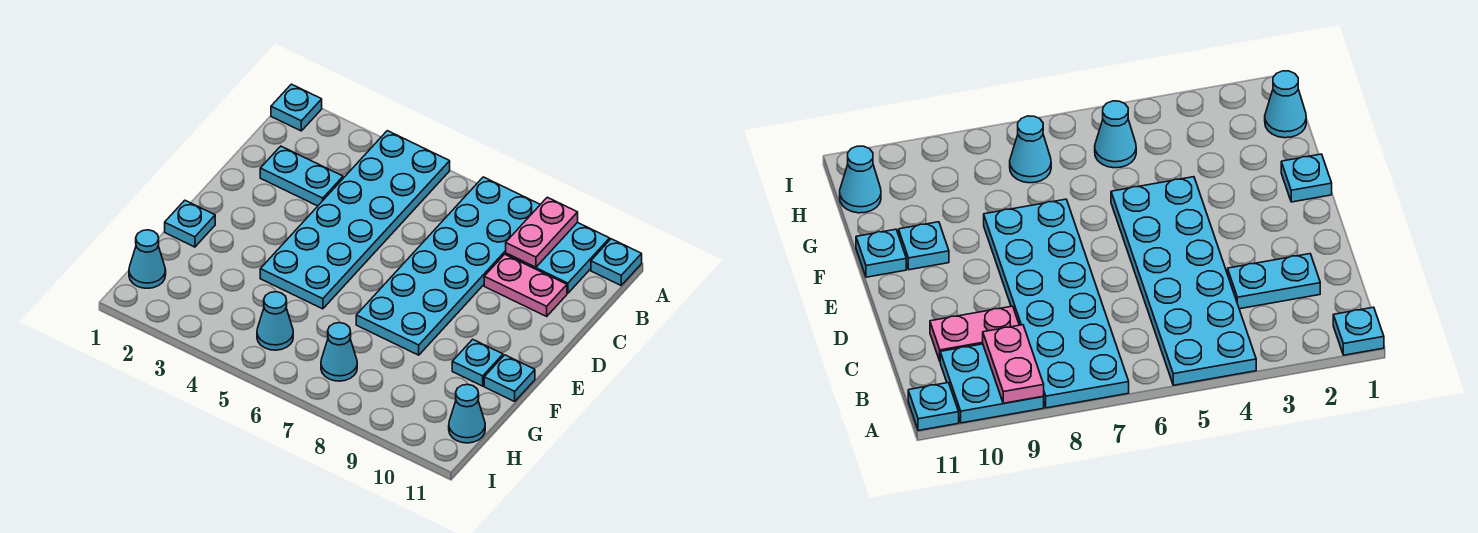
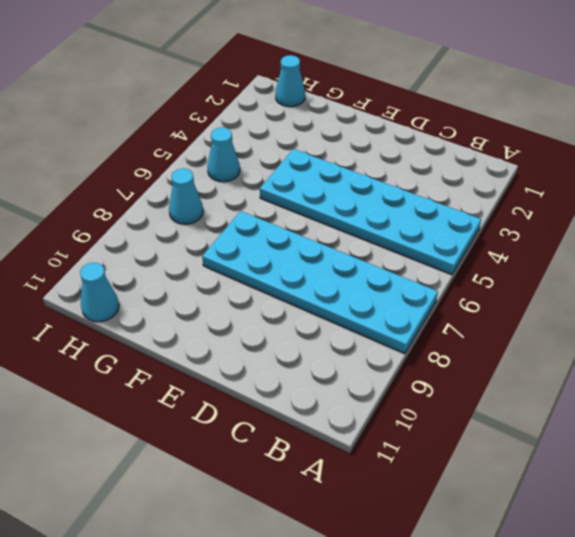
none -> cyan 1x1 plate [271,84,322,131]
none -> cyan 2x2 plate [506,222,610,293]
none -> cyan 1x1 plate [591,239,642,285]

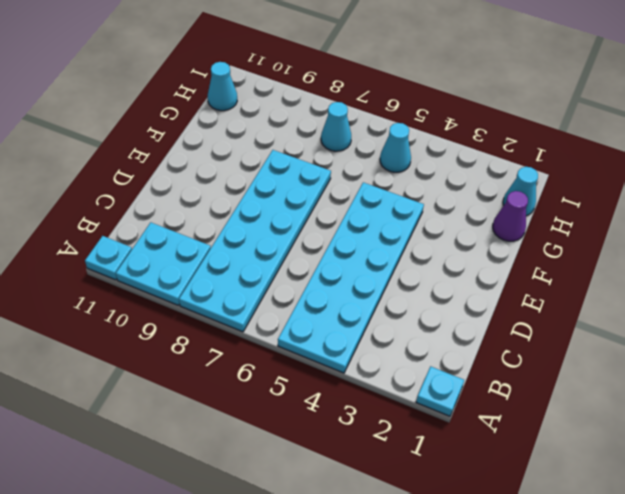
purple 1x1 cone [493,191,528,241] -> none
none -> cyan 1x2 plate [260,146,343,206]
none -> pink 1x2 plate [484,254,567,316]
none -> cyan 1x1 plate [165,200,215,247]

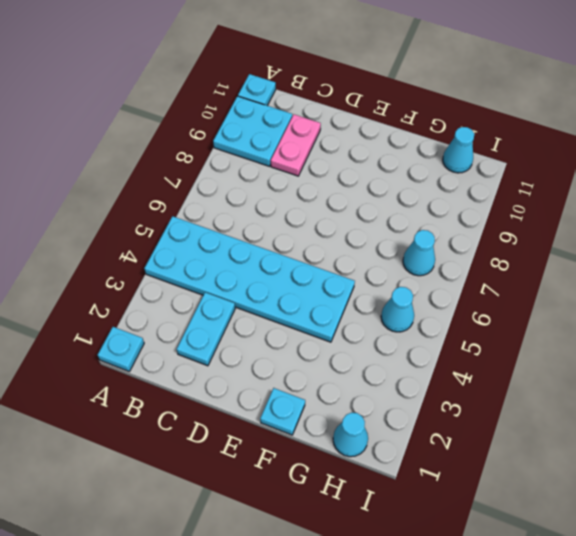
none -> cyan 2x6 plate [356,177,540,355]
none -> cyan 1x1 plate [452,339,503,386]
none -> cyan 1x1 plate [484,355,535,401]

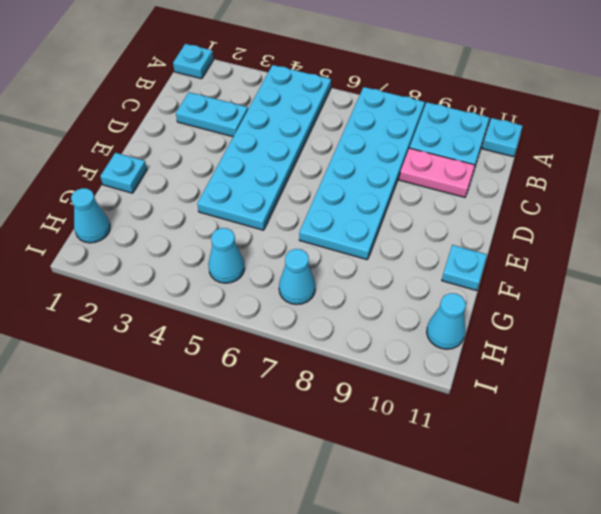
none -> cyan 1x1 plate [452,339,503,386]
none -> pink 1x2 plate [506,197,578,267]

